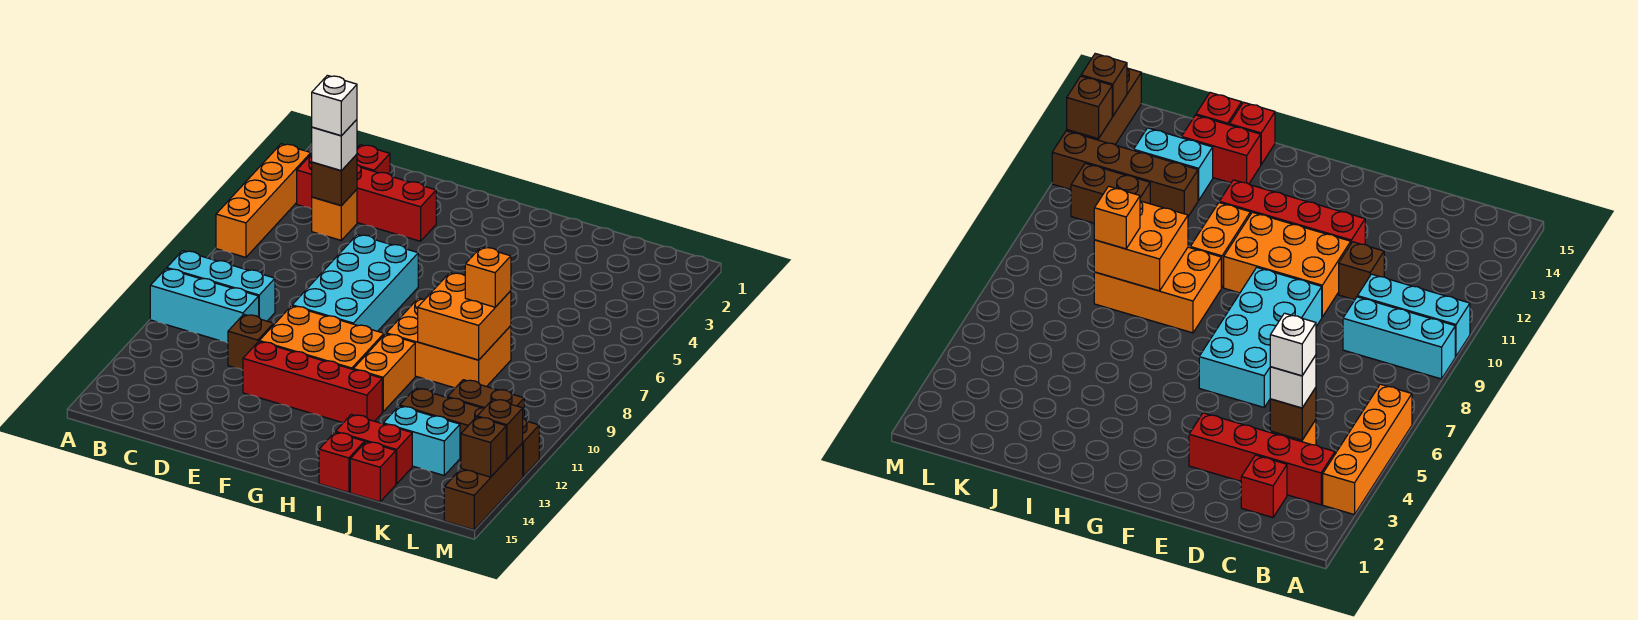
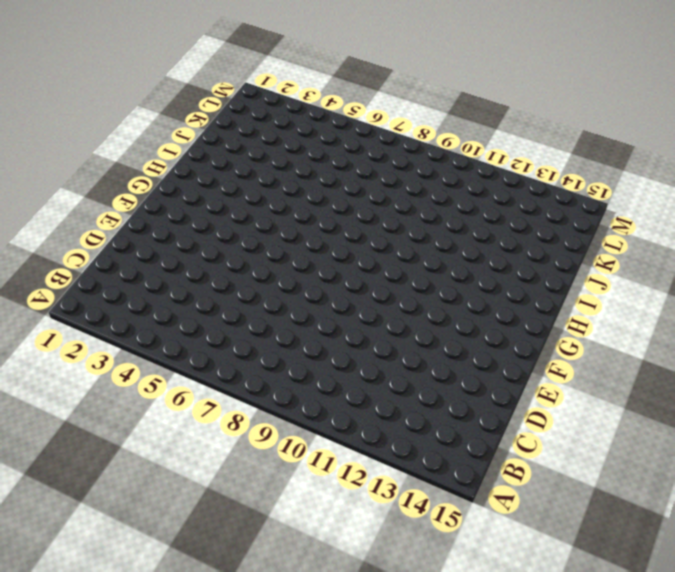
none -> orange 1x4 brick [216,144,311,257]
none -> cyan 1x3 brick [167,251,275,321]
none -> cyan 1x3 brick [150,269,259,343]

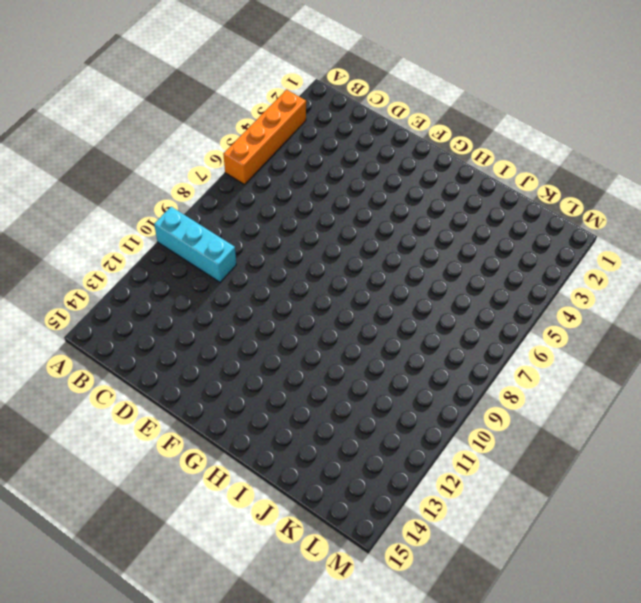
none -> cyan 1x3 brick [167,251,275,321]
none -> red 1x4 brick [297,154,436,241]
none -> red 1x1 brick [357,145,390,174]

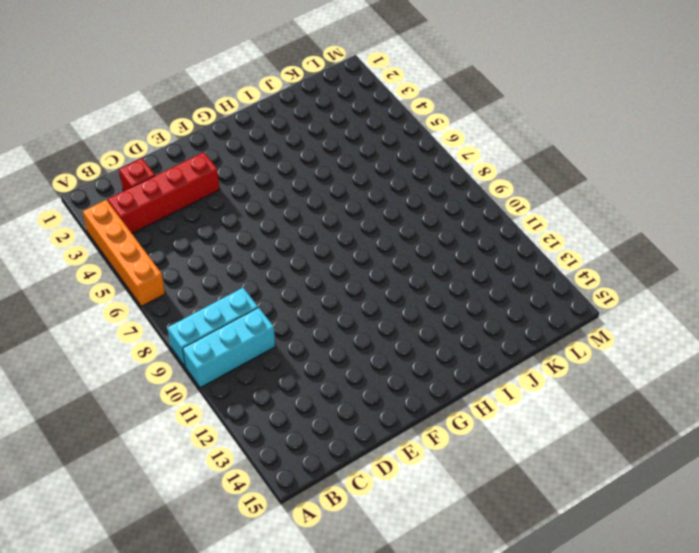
none -> orange 1x1 brick [312,189,357,240]
none -> brown 1x1 brick [228,314,274,370]
none -> cyan 2x4 brick [292,235,418,331]

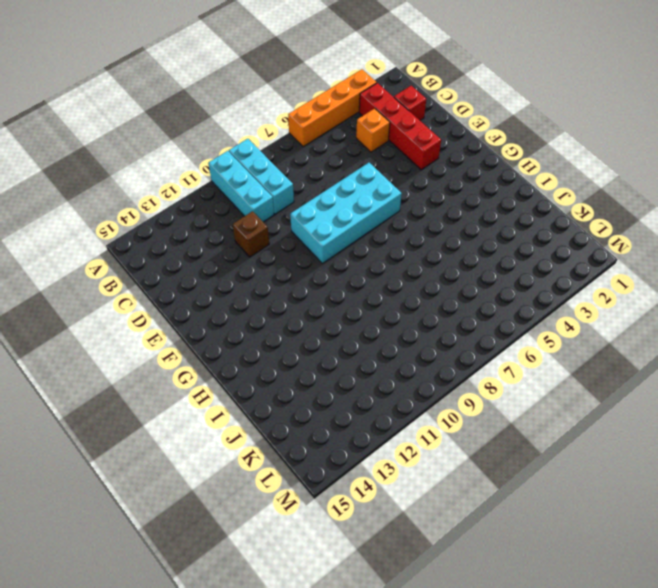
none -> orange 2x3 brick [259,306,384,369]
none -> red 1x4 brick [243,342,382,423]
none -> orange 2x3 brick [386,298,511,388]

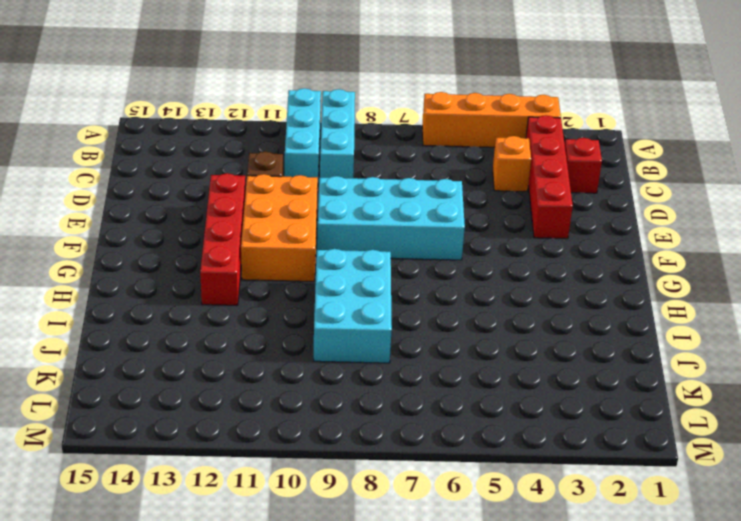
cyan 2x3 brick [313,249,392,363] -> orange 2x3 brick [386,298,511,388]
none -> orange 1x2 brick [353,334,415,412]
none -> red 1x2 brick [336,414,412,484]
none -> red 1x1 brick [319,432,365,493]

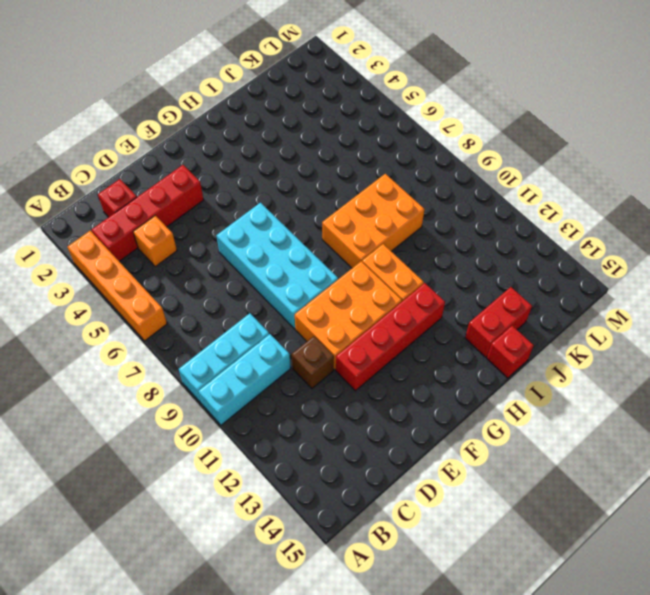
none -> brown 1x4 brick [400,388,539,476]
none -> cyan 1x2 brick [383,406,460,475]
none -> red 1x1 brick [350,442,396,502]

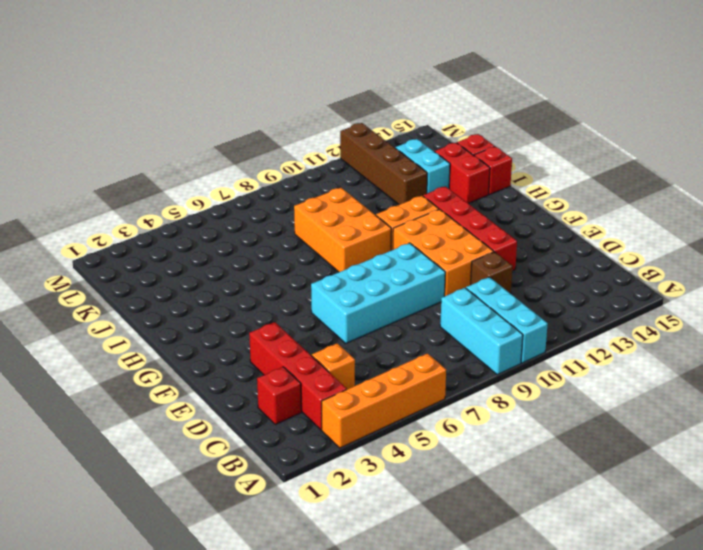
none -> brown 1x2 brick [447,380,524,419]
none -> brown 1x3 brick [444,443,523,530]
none -> brown 1x1 brick [312,154,357,206]

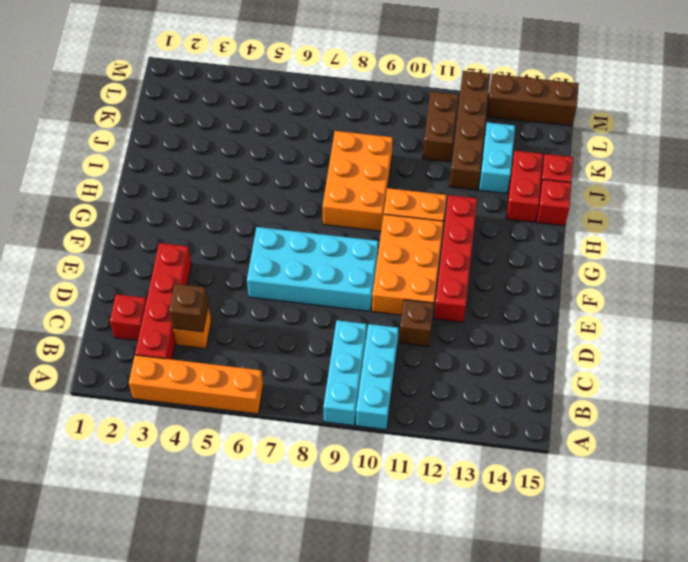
none -> orange 2x2 brick [418,273,511,360]
none -> brown 1x1 brick [477,399,523,459]
none -> brown 1x1 brick [461,417,506,477]

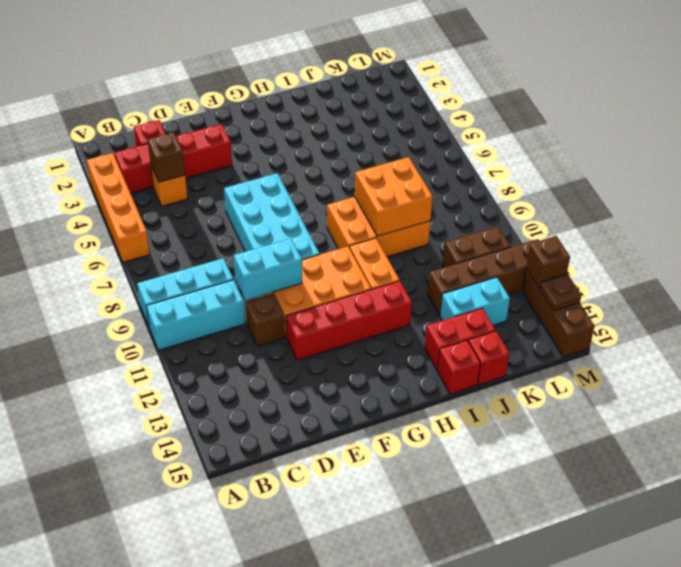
cyan 1x2 brick [234,239,302,300] -> none
brown 1x1 plate [540,274,581,311] -> brown 1x1 brick [461,417,506,477]
none -> white 1x1 brick [312,120,357,171]
none -> orange 1x1 brick [465,247,511,307]
none -> white 1x1 brick [312,75,357,136]

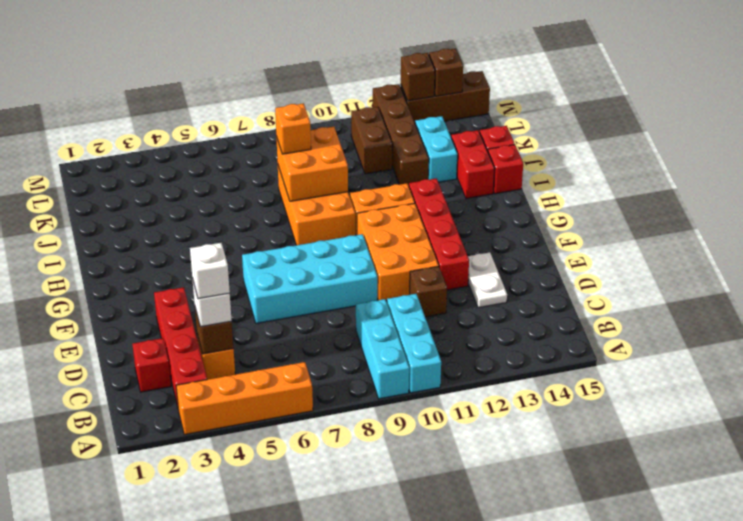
white 1x2 plate [468,252,507,308] -> none

